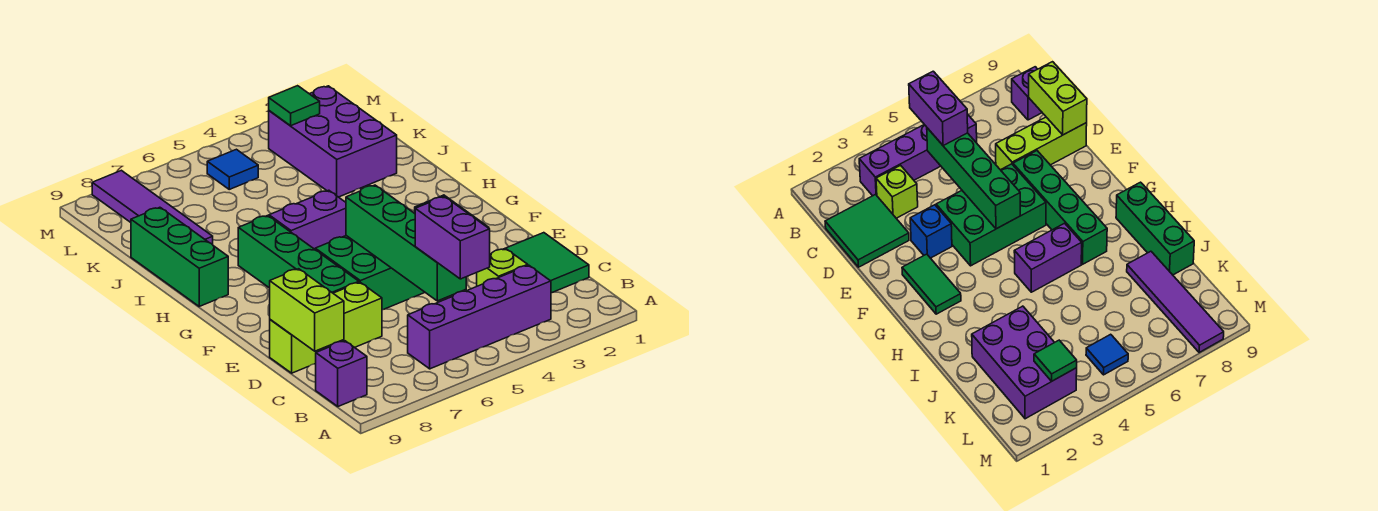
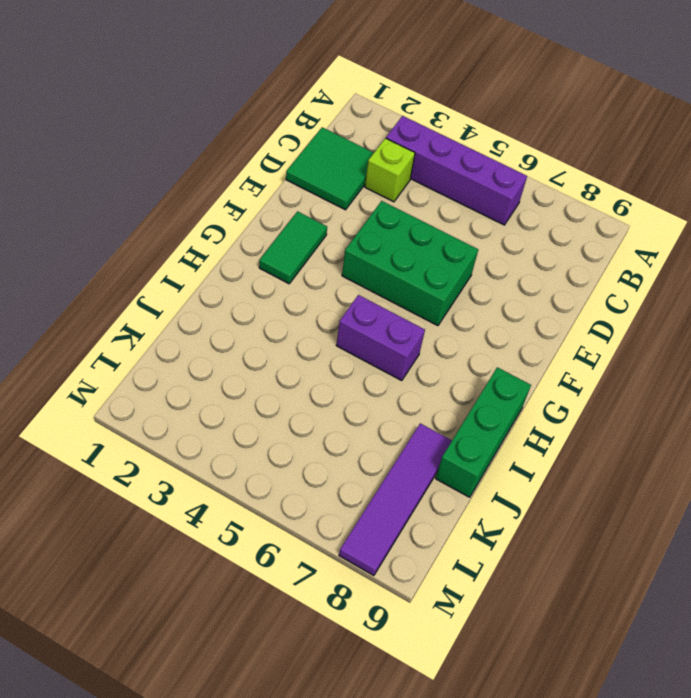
none -> purple 1x1 brick [316,341,367,406]
none -> lime 1x3 brick [270,282,382,373]
none -> blue 1x1 brick [910,205,952,258]

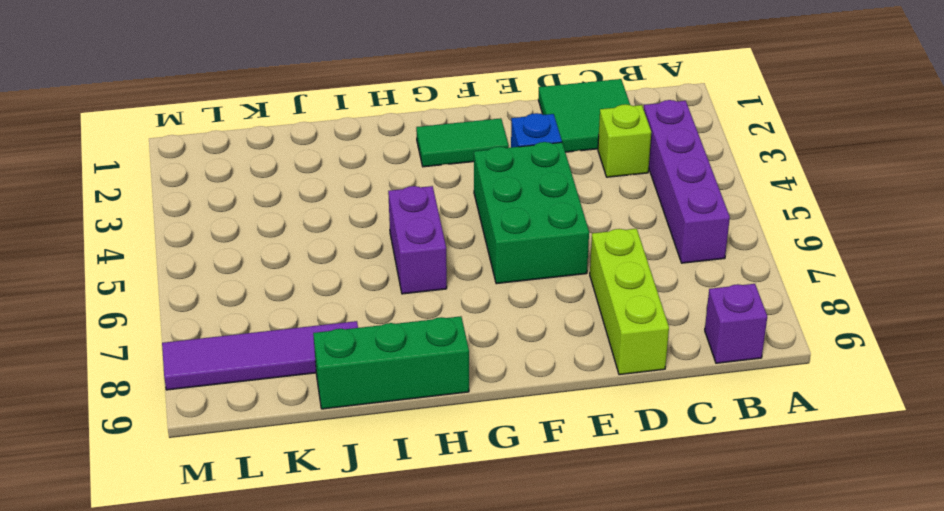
none -> green 1x4 brick [238,216,359,293]
none -> purple 2x3 brick [269,86,397,197]
none -> blue 1x1 tile [207,149,258,189]

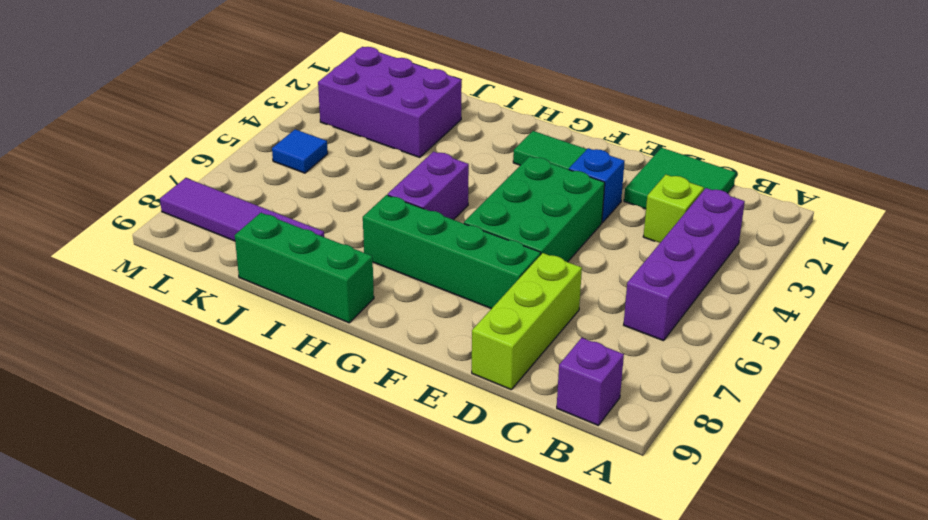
none -> green 1x4 brick [346,185,466,301]
none -> lime 1x2 brick [270,269,344,351]
none -> green 1x1 tile [269,86,320,126]

